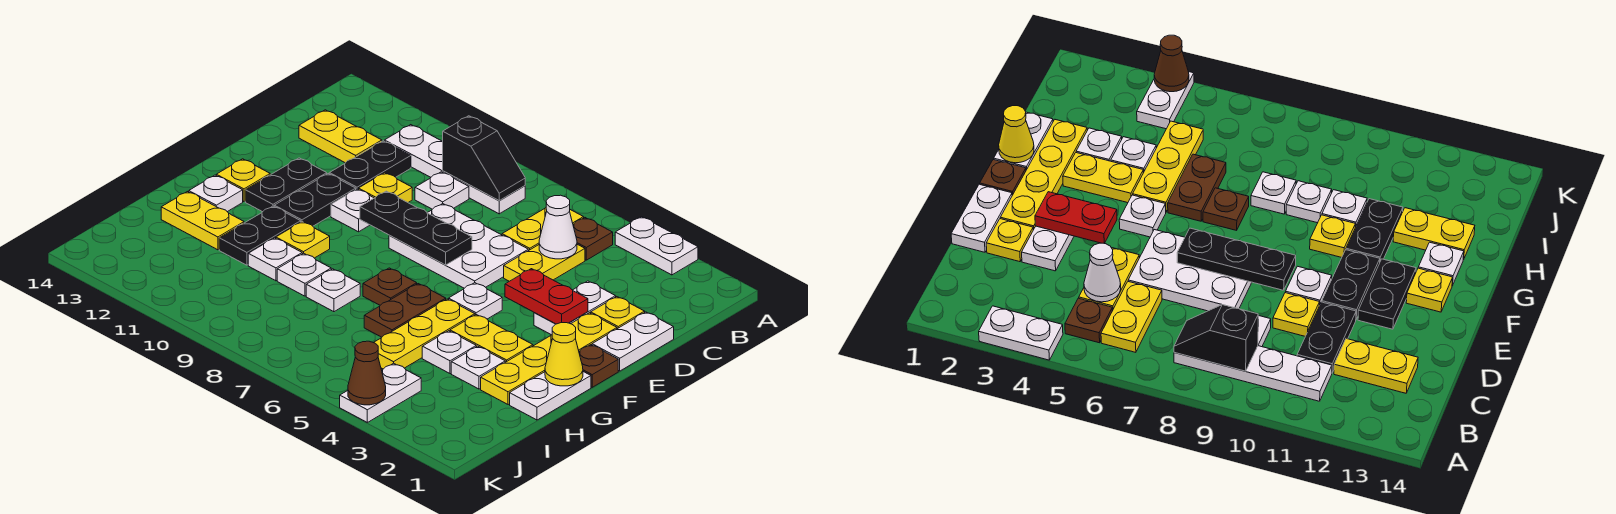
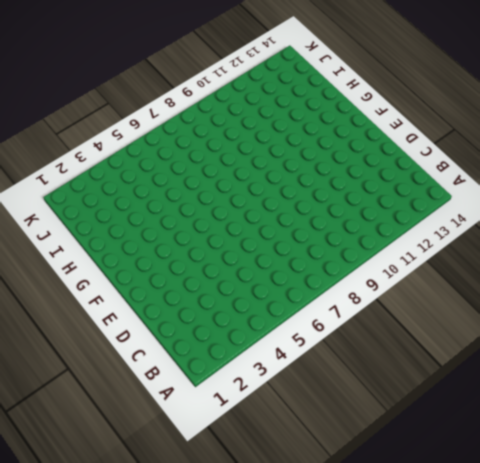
none -> white 1x2 plate [615,217,698,275]
none -> brown 1x1 plate [573,218,613,260]
none -> yellow 1x2 plate [502,208,584,251]
none -> white 1x4 plate [385,125,525,214]

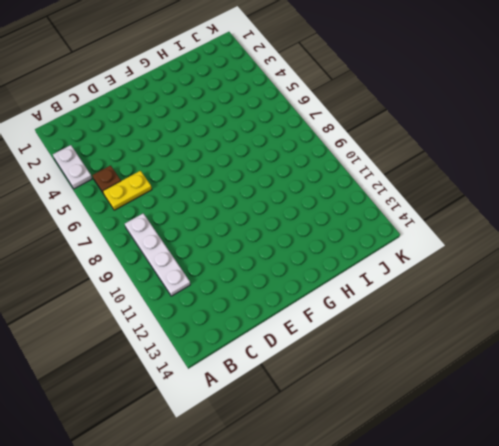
none -> yellow 1x2 plate [504,244,585,281]
none -> white 1x1 plate [415,172,469,209]
none -> black 1x2 plate [329,141,411,189]
none -> yellow 1x2 plate [299,110,382,163]

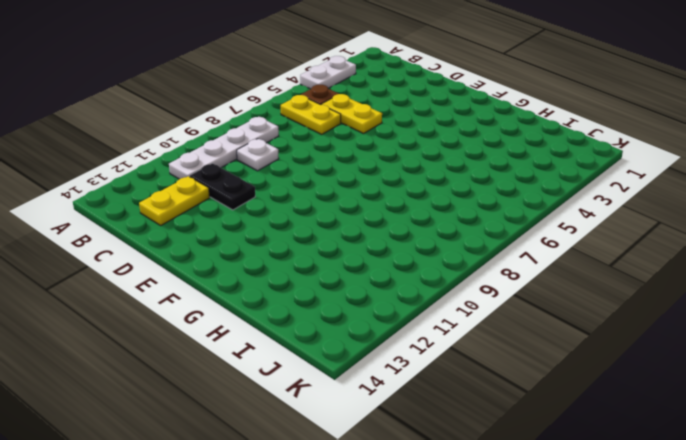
none -> white 1x2 plate [592,312,674,371]
none -> yellow 1x1 plate [591,297,645,329]
none -> white 1x2 plate [534,281,616,335]
none -> white 2x3 plate [389,204,528,288]

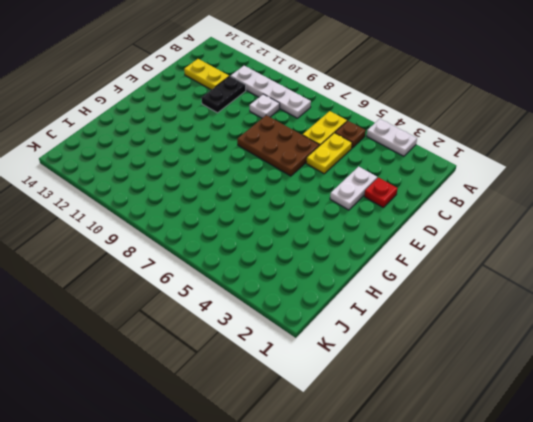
red 1x1 plate [364,178,398,208] -> yellow 1x1 plate [591,297,645,329]
brown 2x3 plate [237,115,319,176] -> white 2x3 plate [389,204,528,288]
none -> white 1x2 plate [592,312,674,371]
none -> yellow 1x1 plate [359,173,412,202]
none -> yellow 1x4 plate [481,313,617,405]
none -> white 1x1 plate [331,189,374,232]

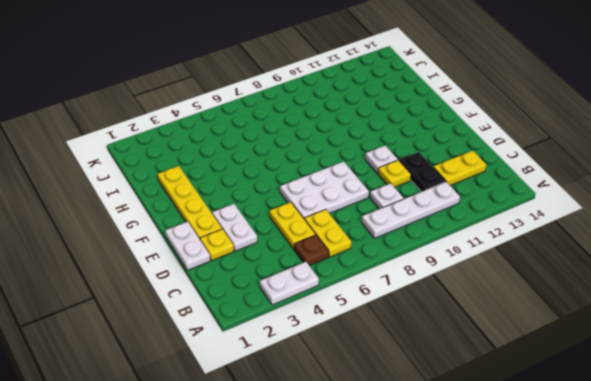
none -> black 1x2 plate [274,174,356,226]
none -> black 1x2 plate [245,158,327,212]
none -> brown 1x1 plate [579,345,618,387]
none -> white 1x1 plate [449,283,502,319]

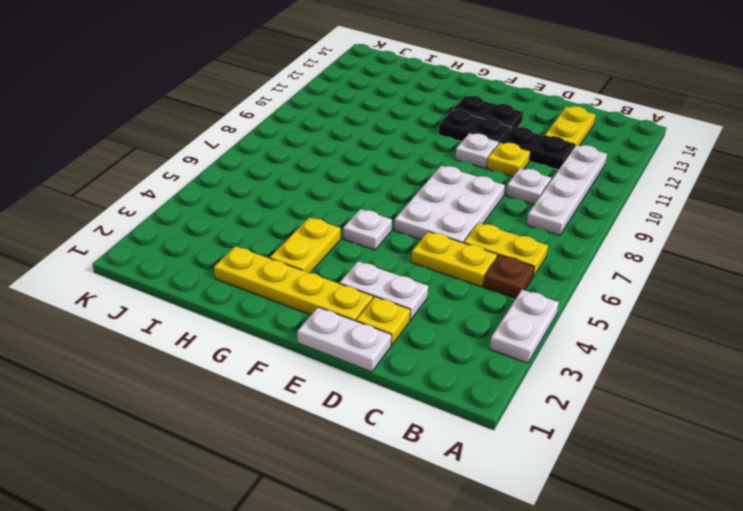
none -> brown 1x1 plate [579,345,618,387]
none -> yellow 1x1 plate [216,159,270,202]
none -> white 1x2 plate [510,372,591,420]
none -> yellow 1x3 plate [374,299,475,369]

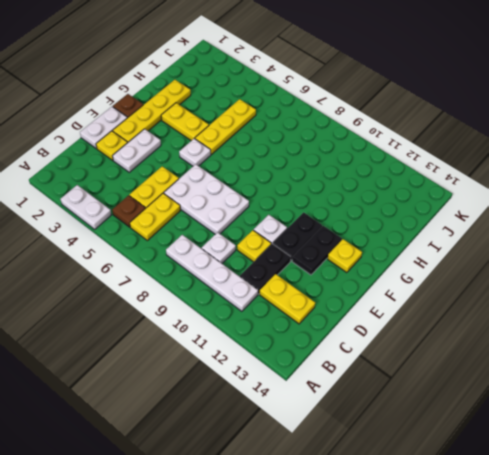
none -> white 1x2 plate [510,372,591,420]
none -> brown 1x2 plate [364,284,446,337]
none -> brown 1x1 plate [363,268,417,305]
none -> yellow 1x1 plate [276,222,330,258]

